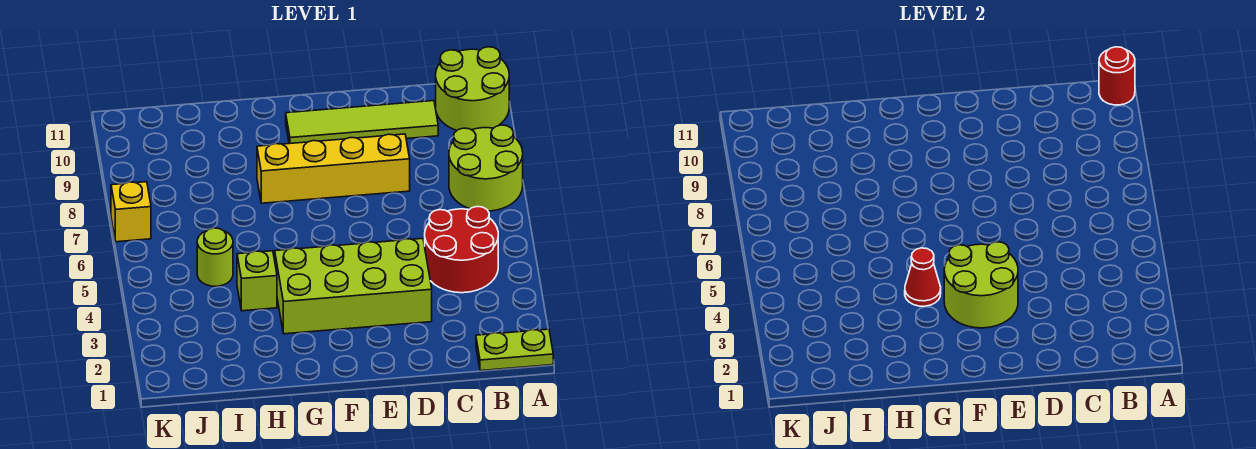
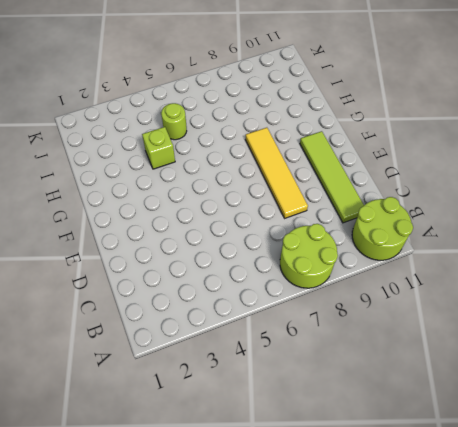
yellow 1x4 tile [245,128,308,218] -> yellow 1x4 brick [257,134,410,203]
none -> lime 1x2 plate [476,329,553,371]
none -> red 2x2 round brick [425,207,498,293]
none -> lime 2x4 brick [275,239,432,334]

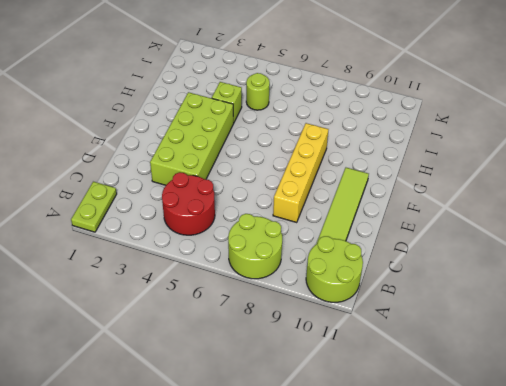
none -> yellow 1x1 brick [111,182,151,242]
none -> red 1x1 round brick [1099,47,1135,105]
none -> lime 2x2 round brick [944,242,1018,328]

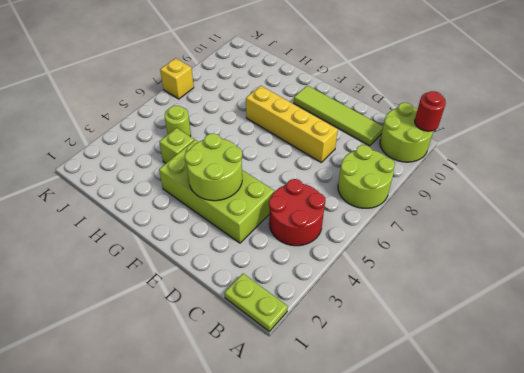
none -> red 1x1 cone [905,248,941,306]

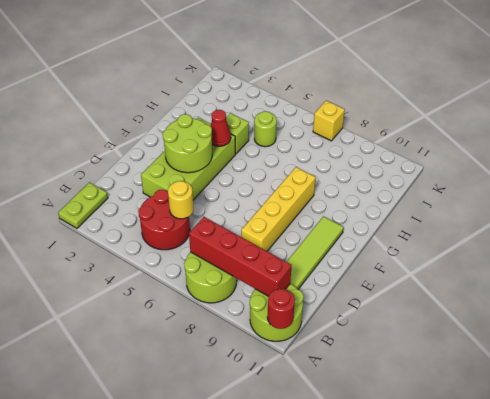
red 1x4 brick [189,217,292,296] -> none
yellow 1x1 round brick [168,181,194,219] -> none

